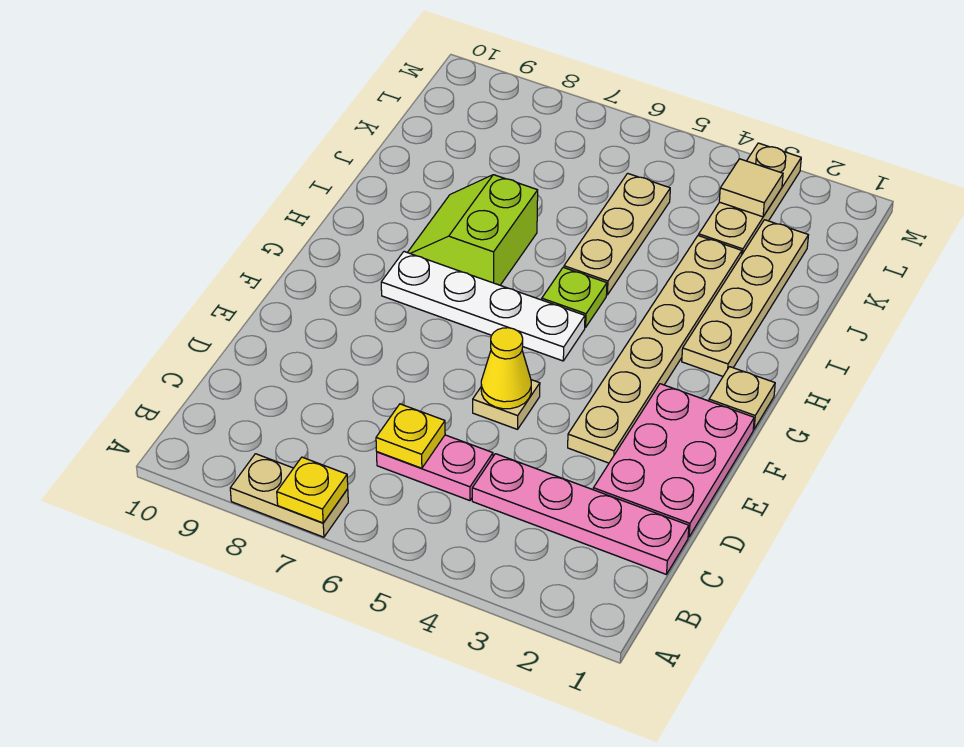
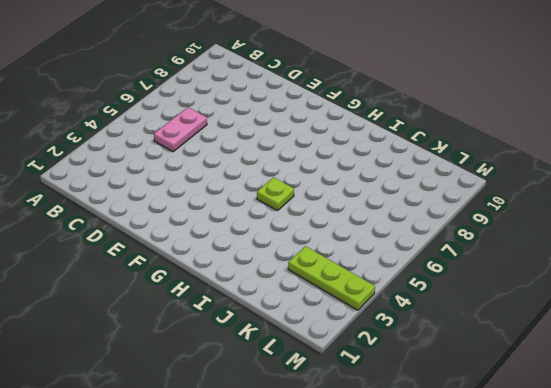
lime 1x3 plate [288,246,375,310] -> tan 1x3 plate [699,143,801,254]
none -> tan 1x2 plate [230,454,348,537]
none -> pink 1x4 plate [472,454,689,574]
none -> pink 2x3 plate [593,384,754,537]

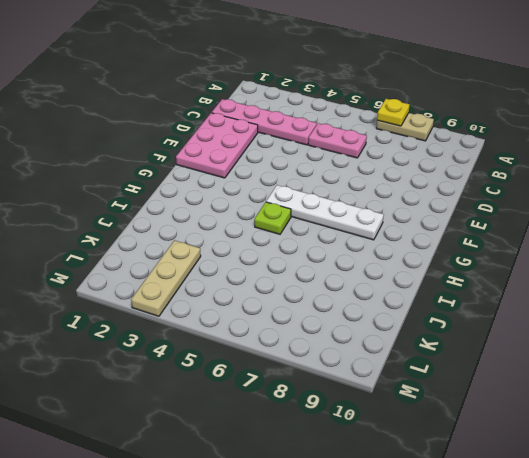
none -> tan 1x6 plate [568,235,742,463]
none -> tan 1x1 plate [473,380,540,429]
none -> tan 1x1 plate [709,367,775,429]

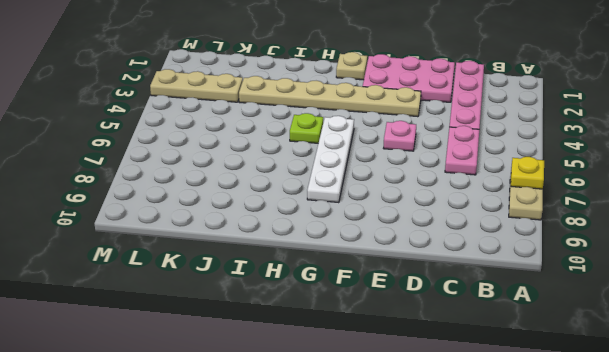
pink 1x1 plate [384,121,416,151] -> tan 1x1 plate [473,380,540,429]
none -> tan 1x4 plate [682,220,808,376]
none -> lime 2x2 slope [407,175,538,285]
none -> tan 1x3 plate [564,173,670,295]

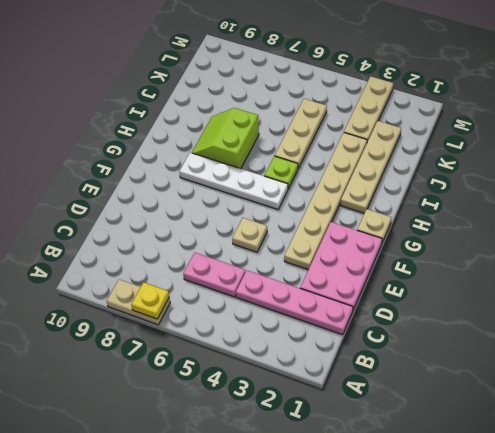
none -> yellow 1x1 plate [376,404,445,468]
none -> yellow 1x1 cone [481,328,531,409]
none -> tan 1x1 tile [719,159,783,217]

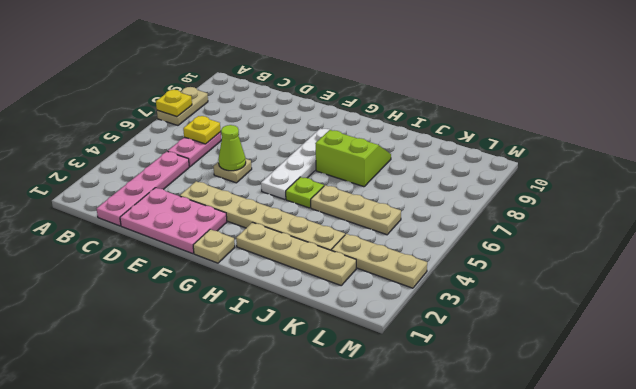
lime 1x1 cone [218,125,246,171] -> yellow 1x1 cone [481,328,531,409]
none -> tan 1x1 tile [719,159,783,217]

